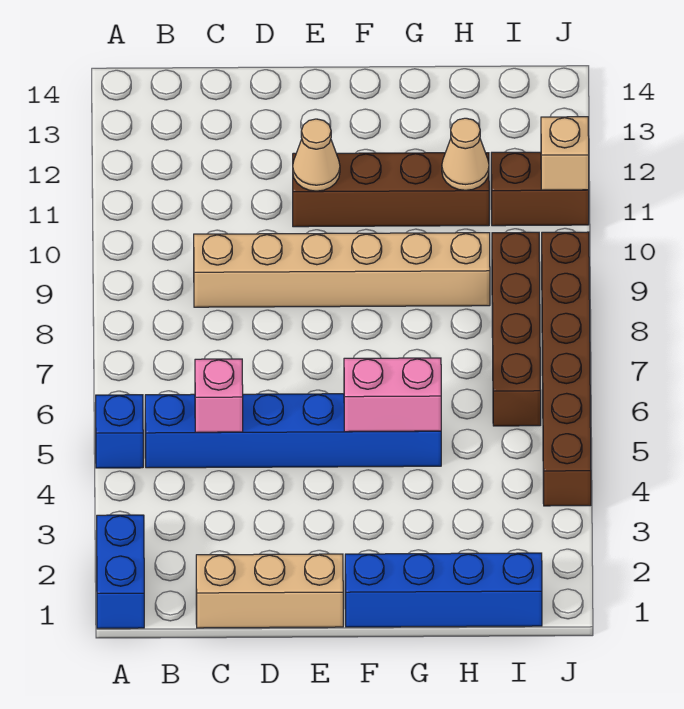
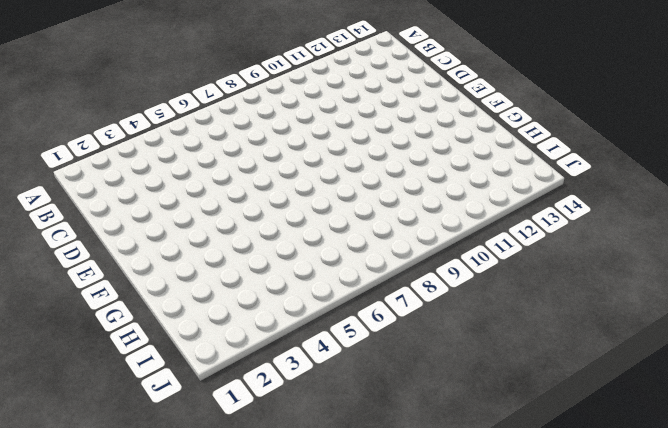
none -> blue 1x2 brick [97,515,144,628]
none -> blue 1x1 brick [96,395,143,468]
none -> blue 1x6 brick [145,394,441,468]

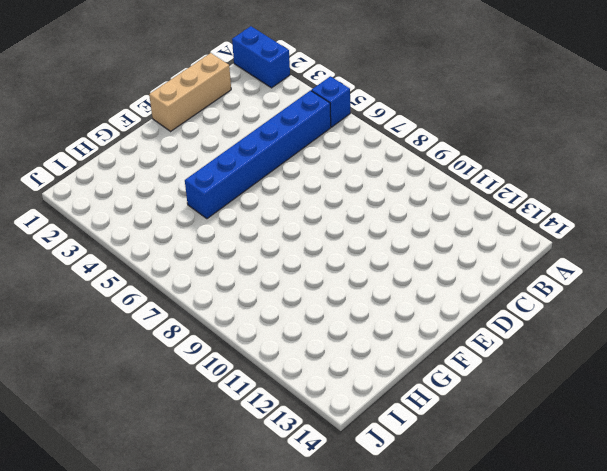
none -> tan 1x6 brick [194,233,490,307]
none -> brown 1x4 brick [293,153,489,227]
none -> blue 1x4 brick [345,553,542,627]

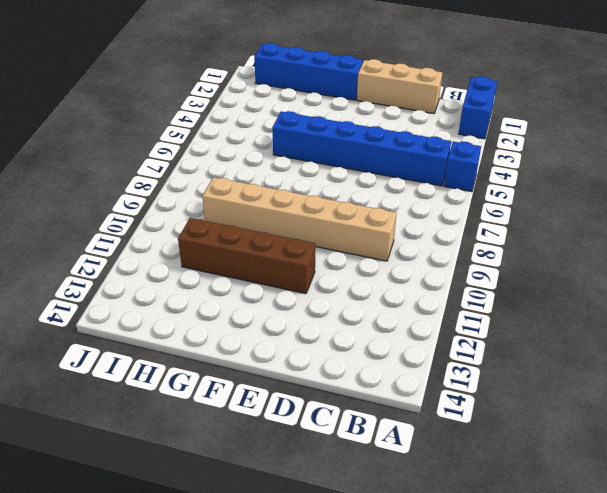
none -> brown 1x4 brick [492,232,541,426]
none -> brown 1x2 brick [491,152,589,226]
none -> brown 1x6 brick [542,232,591,506]

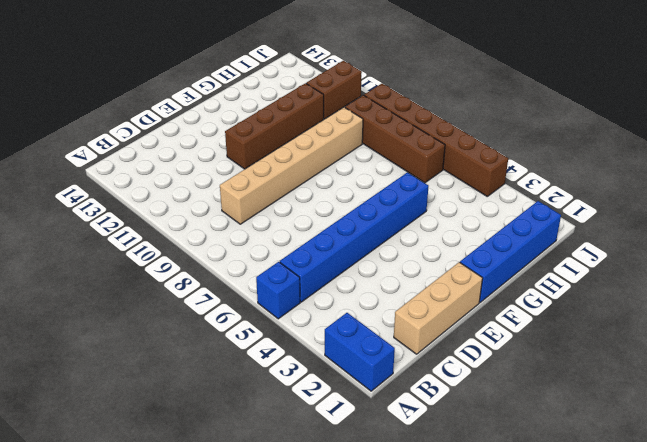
none -> pink 1x1 brick [195,359,243,432]
none -> tan 1x1 cone [293,119,340,191]
none -> pink 1x2 brick [344,358,441,432]

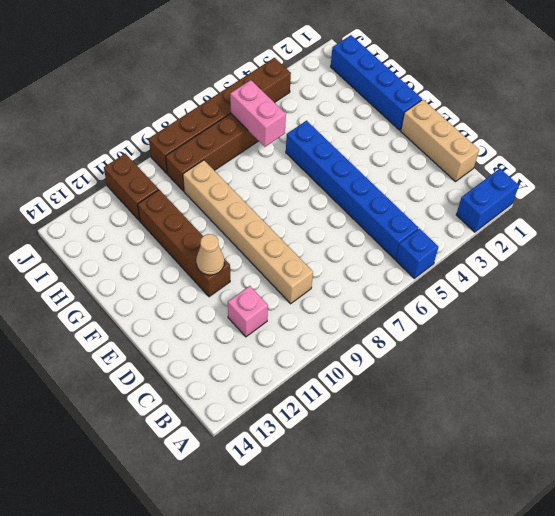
pink 1x1 brick [228,286,268,337] -> pink 1x1 brick moved to [195,359,243,432]
pink 1x2 brick [230,80,286,147] -> pink 1x2 brick moved to [344,358,441,432]
none -> tan 1x1 cone [442,118,489,190]
none -> tan 1x1 brick [541,117,589,190]

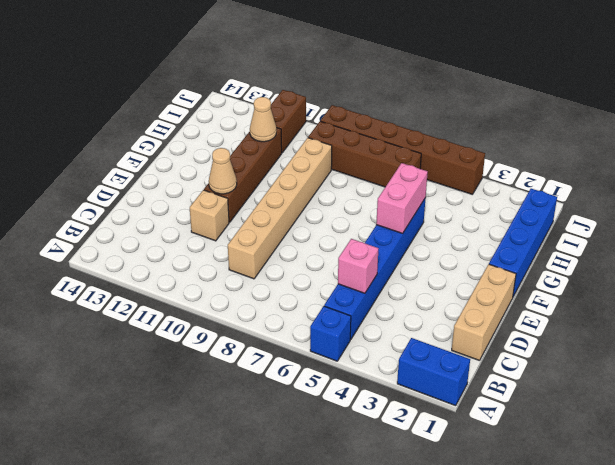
tan 1x1 brick [190,190,229,241] -> tan 1x1 brick moved to [541,117,589,190]

